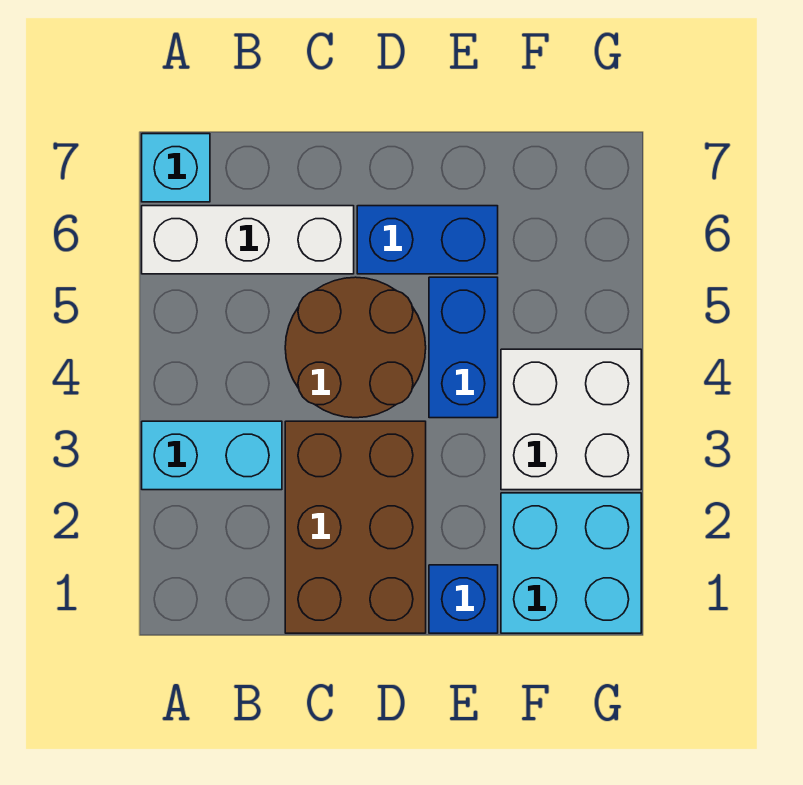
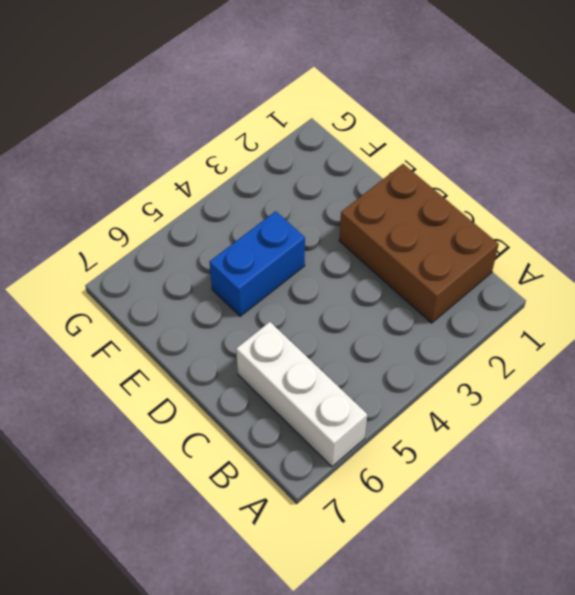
brown 2x3 brick [339,164,499,323] -> brown 2x3 brick turned to [285,421,426,633]
none -> cyan 1x2 brick [142,421,282,490]
none -> cyan 1x1 brick [142,134,210,202]

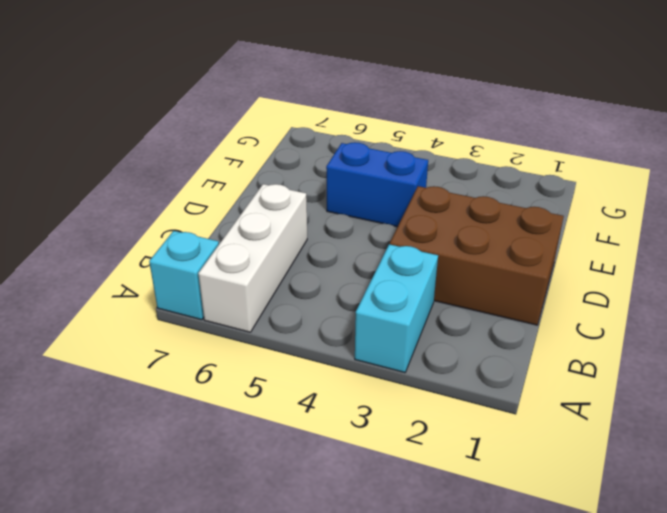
none -> brown 2x2 round brick [285,277,426,418]
none -> blue 1x2 brick [357,206,498,274]

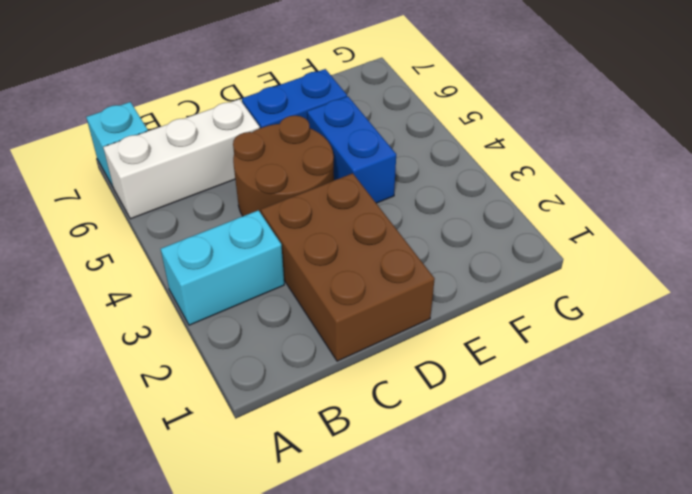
none -> blue 1x1 brick [429,565,498,633]
none -> cyan 2x2 brick [501,493,641,633]

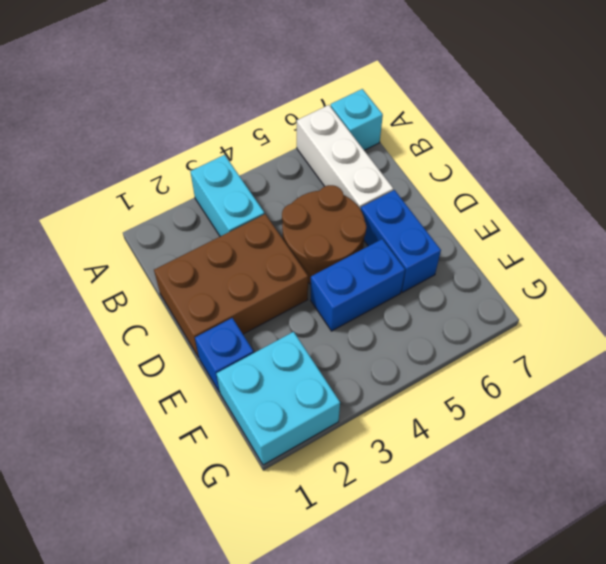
none -> white 2x2 brick [501,349,641,490]

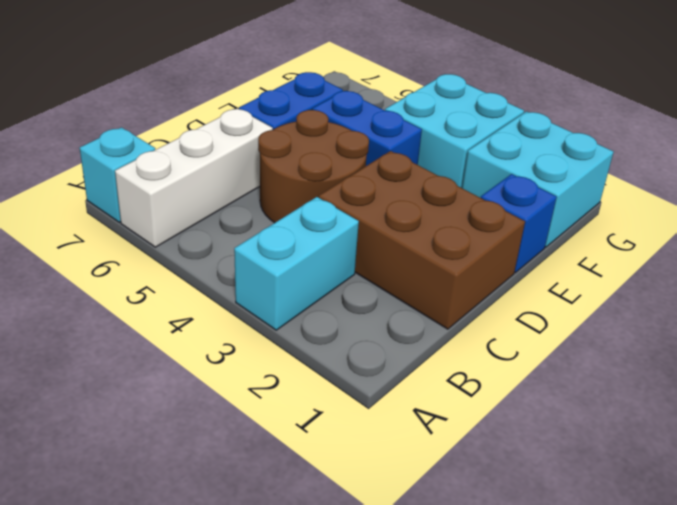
cyan 2x2 brick [385,74,524,188] -> white 2x2 brick [501,349,641,490]

